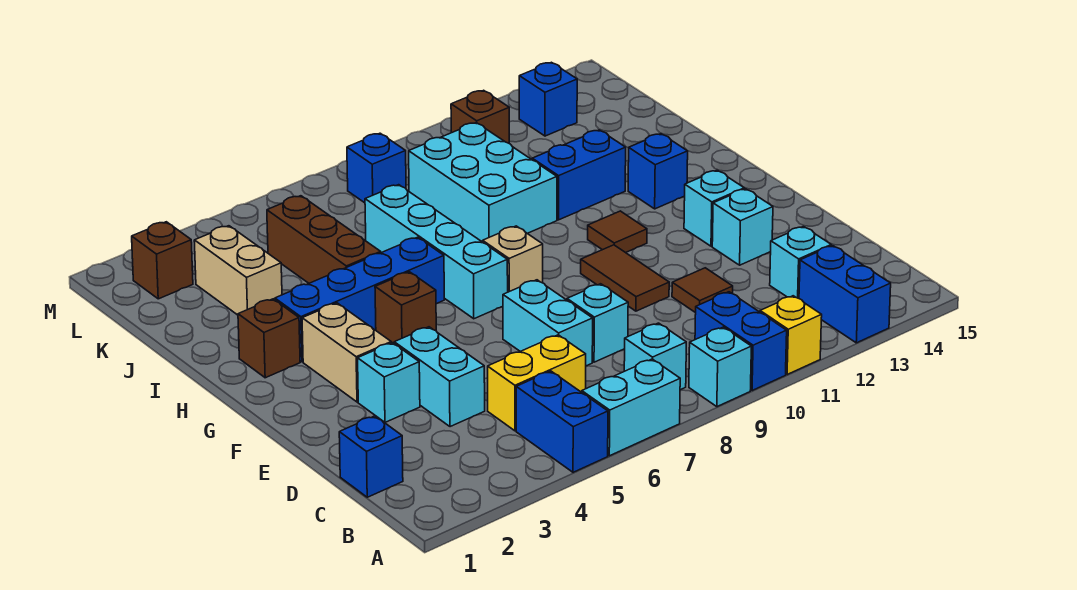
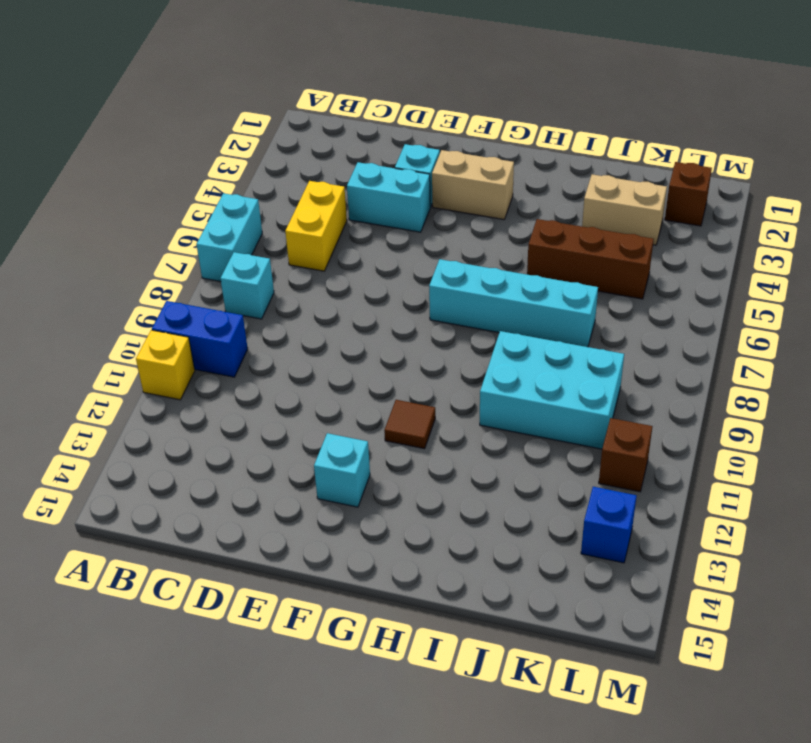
none -> blue 1x2 brick [516,371,608,472]
none -> cyan 1x1 brick [689,327,751,407]
none -> blue 1x2 brick [799,246,891,343]
none -> blue 1x1 brick [339,416,403,497]

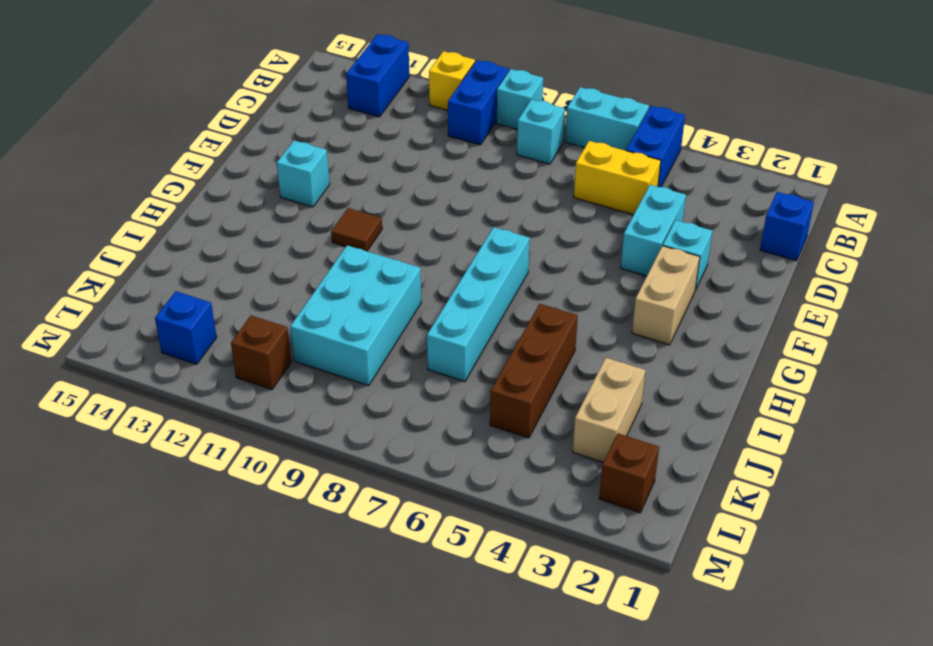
none -> cyan 1x1 brick [770,226,831,298]
none -> cyan 1x2 brick [503,280,593,366]
none -> cyan 1x1 brick [567,284,628,362]
none -> brown 1x1 tile [672,268,733,313]

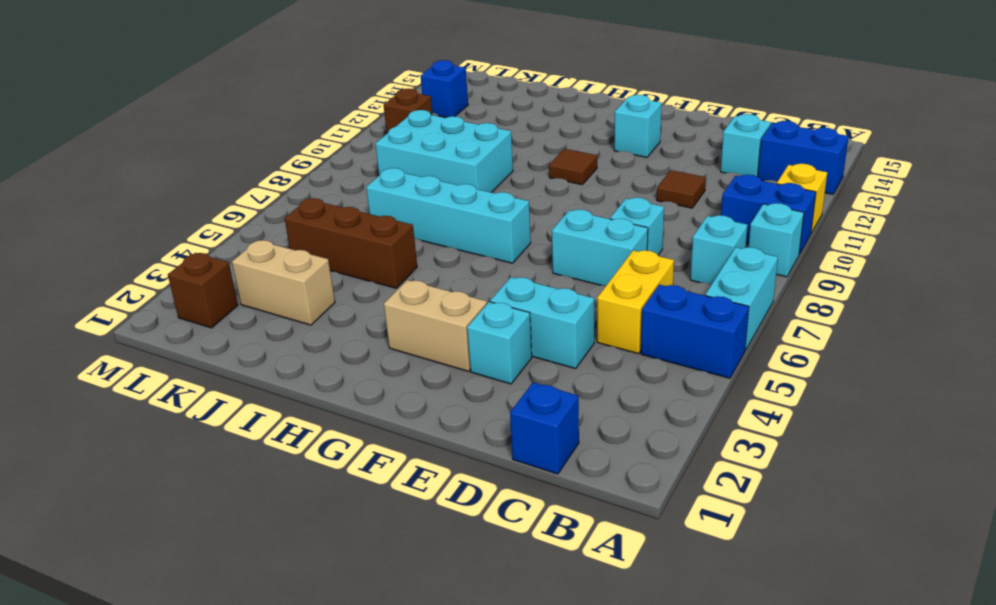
none -> brown 1x2 tile [581,245,669,311]
none -> cyan 1x1 brick [712,189,773,265]
none -> brown 1x1 brick [375,272,436,343]
none -> tan 1x1 brick [483,226,543,292]

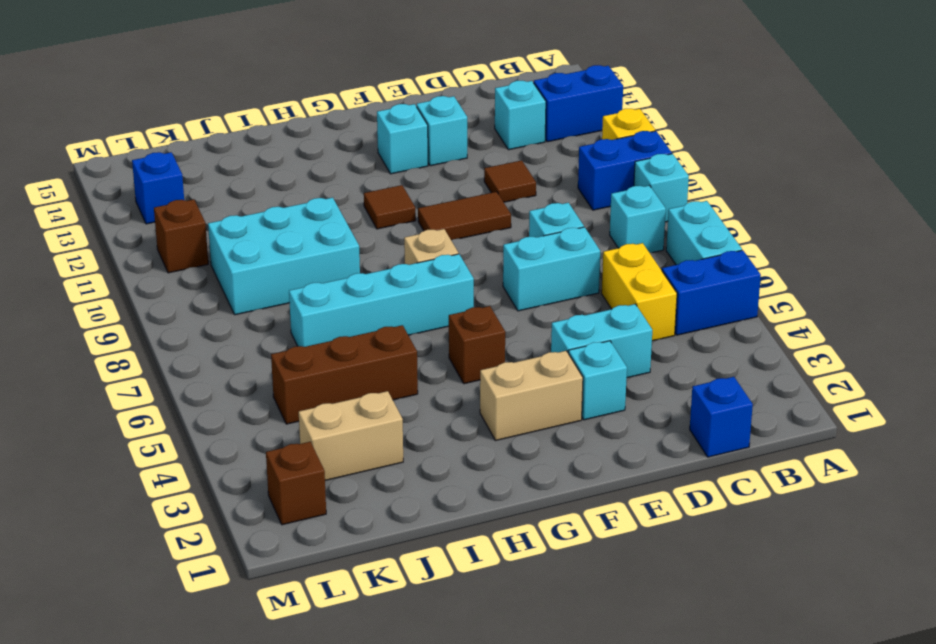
none -> brown 1x1 brick [238,299,300,378]
none -> blue 1x4 brick [275,237,444,362]
none -> blue 1x1 brick [628,134,688,209]
none -> blue 1x2 brick [532,130,626,220]

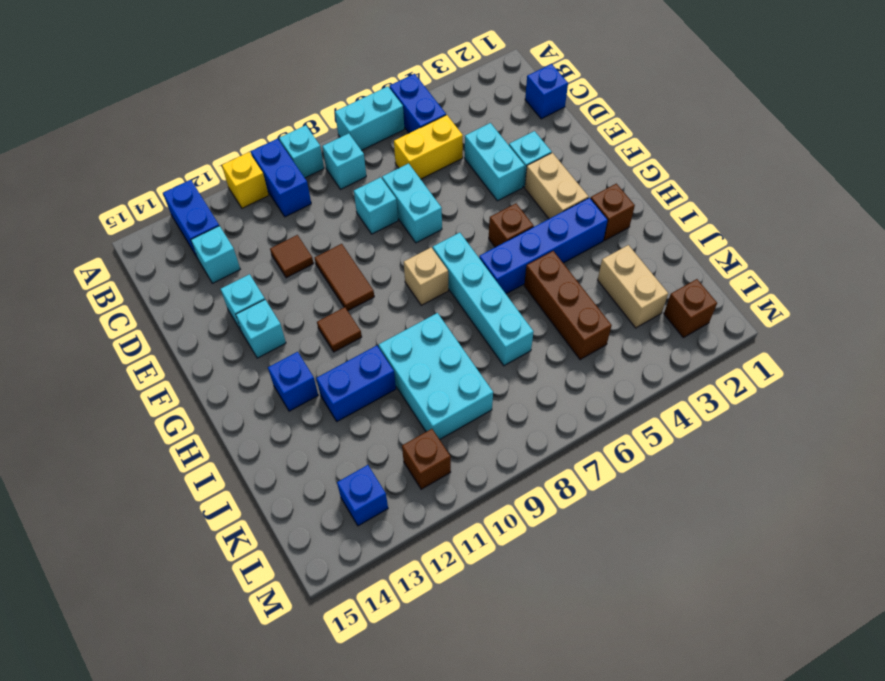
none -> blue 1x1 brick [347,133,406,203]

